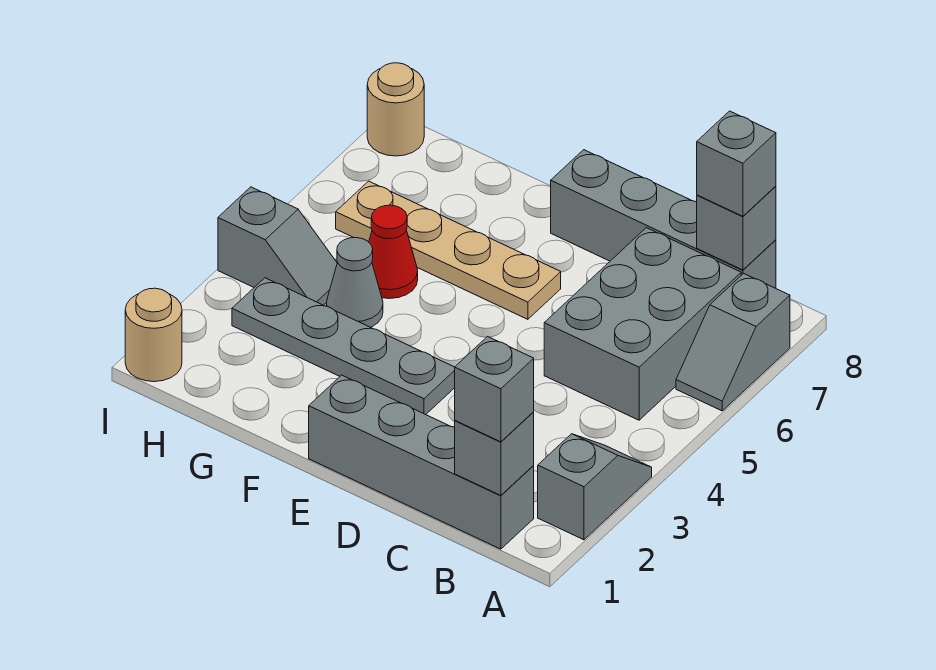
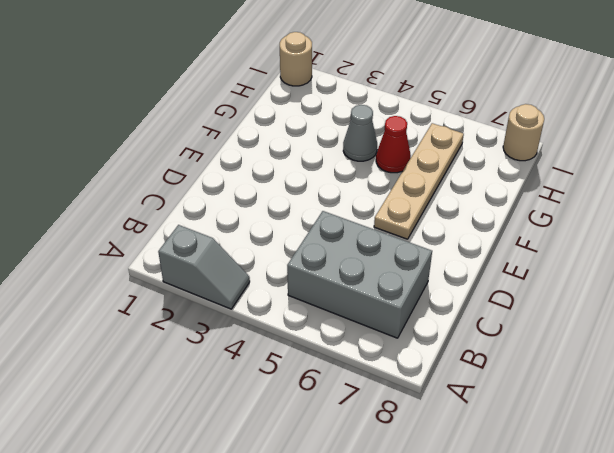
none -> grey 1x2 slope [676,273,790,411]
none -> grey 1x4 brick [309,375,534,549]
none -> grey 1x4 brick [551,150,776,288]

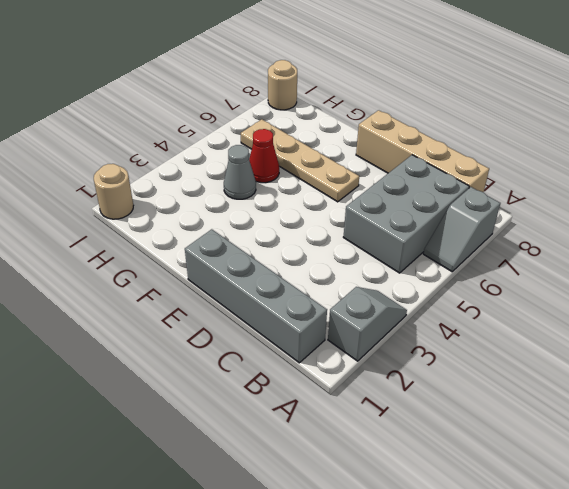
tan 1x4 brick [356,110,489,192] -> grey 1x4 brick [551,150,776,288]
none -> grey 1x4 plate [232,278,455,415]
none -> grey 1x2 slope [218,187,337,305]
none -> grey 1x1 brick [455,412,534,495]

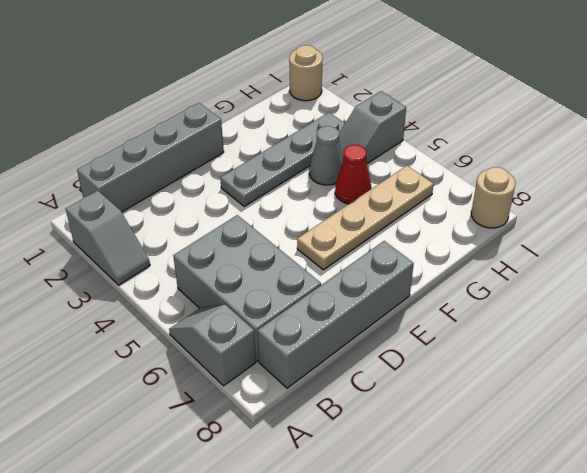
none -> grey 1x1 brick [455,412,534,495]
none -> grey 1x1 brick [697,186,776,270]
none -> grey 1x1 brick [455,337,534,442]

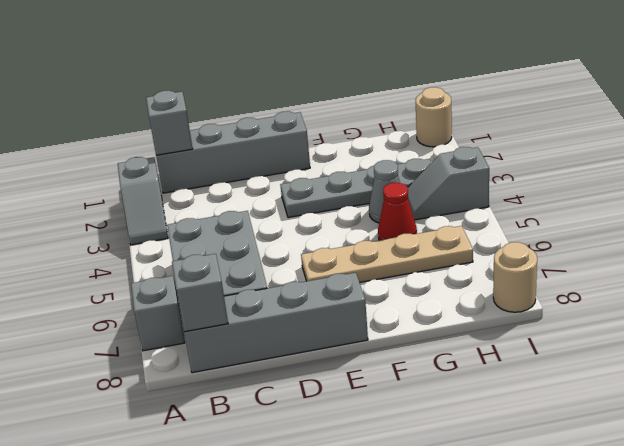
none -> grey 1x1 brick [455,337,534,442]
none -> grey 1x1 brick [697,111,776,216]

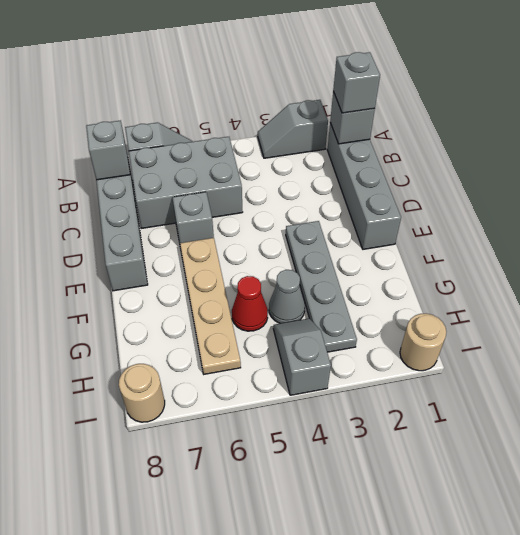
grey 1x1 brick [172,192,214,243] -> grey 1x1 brick moved to [697,111,776,216]

